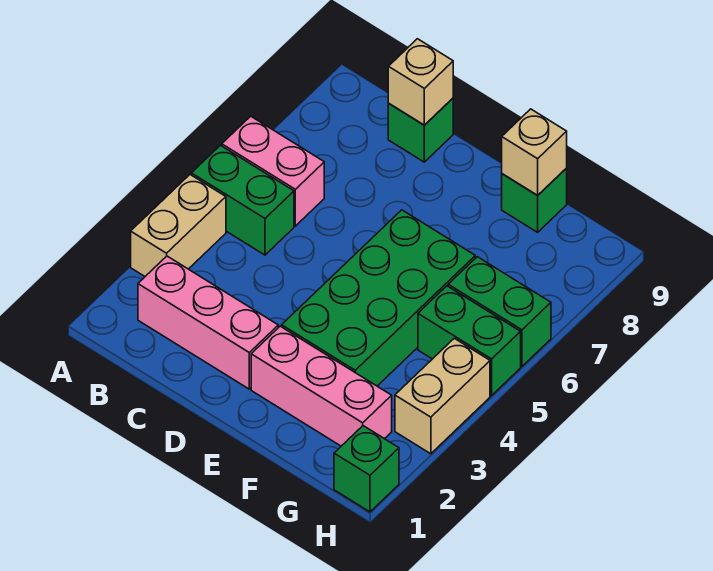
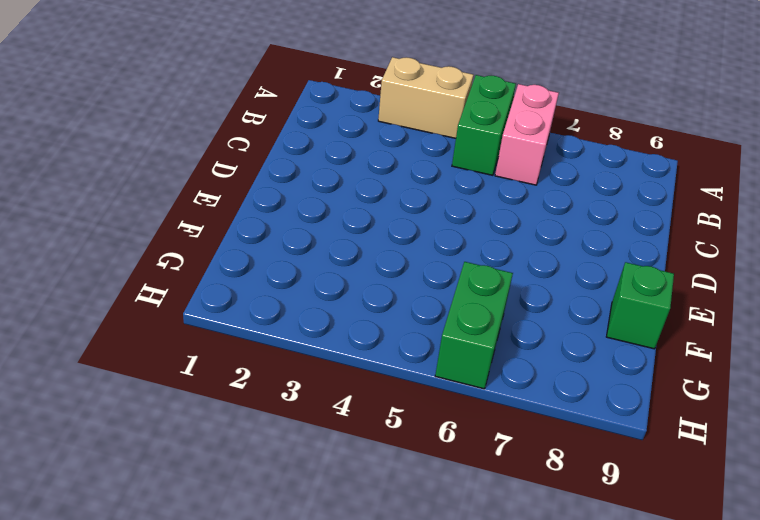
none -> pink 1x3 brick [138,256,278,389]
none -> green 1x1 brick [388,98,453,162]
none -> pink 1x3 brick [251,326,392,446]

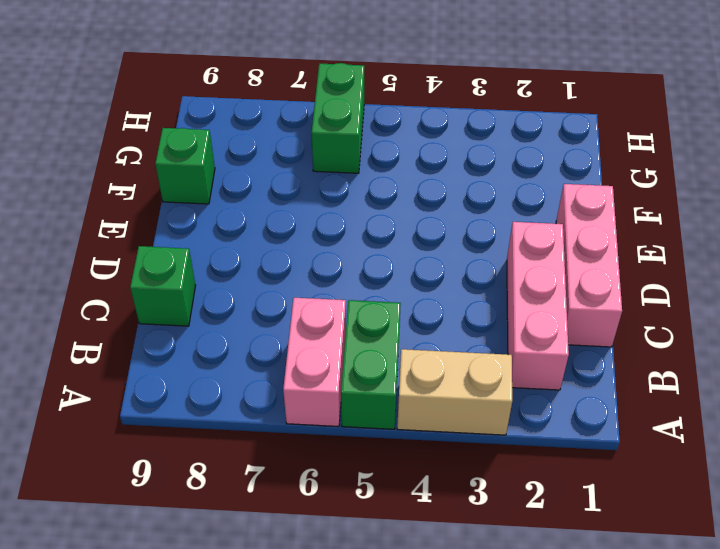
pink 1x3 brick [556,184,622,347] -> pink 1x3 brick moved to [251,326,392,446]
none -> green 2x4 brick [282,210,475,386]
none -> green 1x2 brick [418,286,521,396]
none -> green 1x1 brick [334,426,399,512]

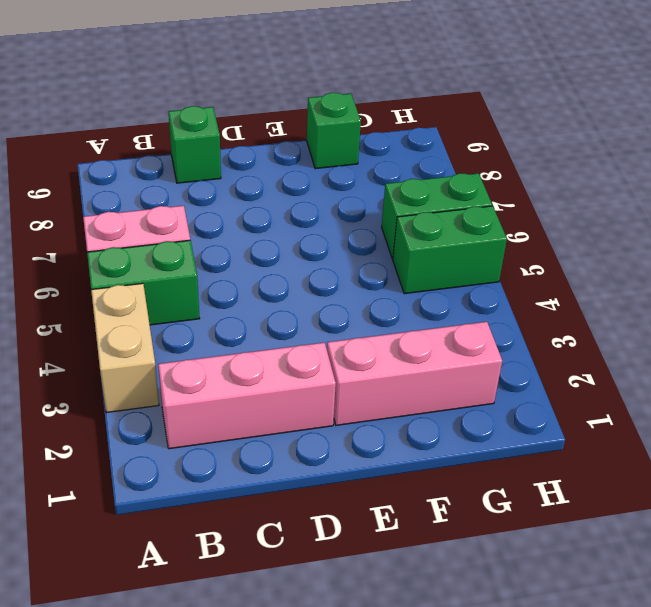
none -> green 2x4 brick [282,210,475,386]
none -> green 1x1 brick [334,426,399,512]
none -> tan 1x2 brick [395,338,490,454]

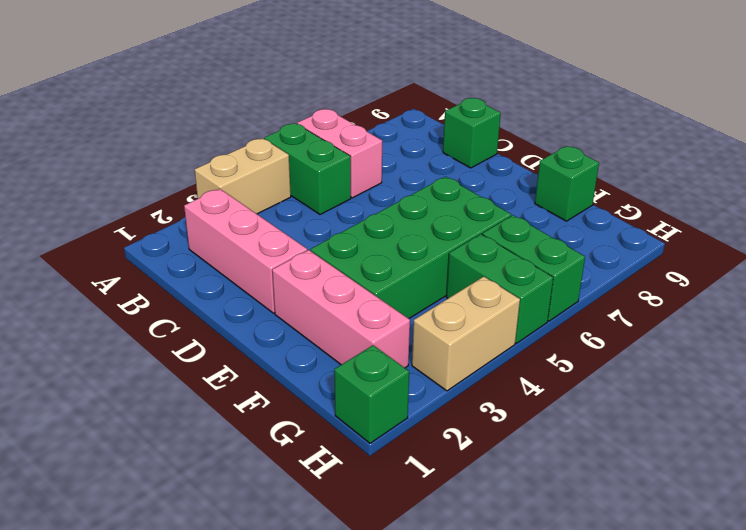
none -> tan 1x1 brick [388,39,453,125]
none -> tan 1x1 brick [502,109,567,195]

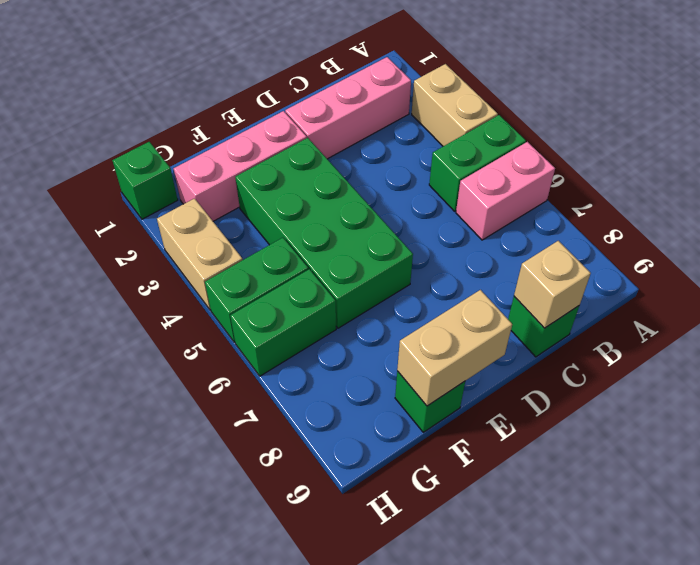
tan 1x2 brick [397,290,512,406] -> tan 1x1 brick [502,109,567,195]

